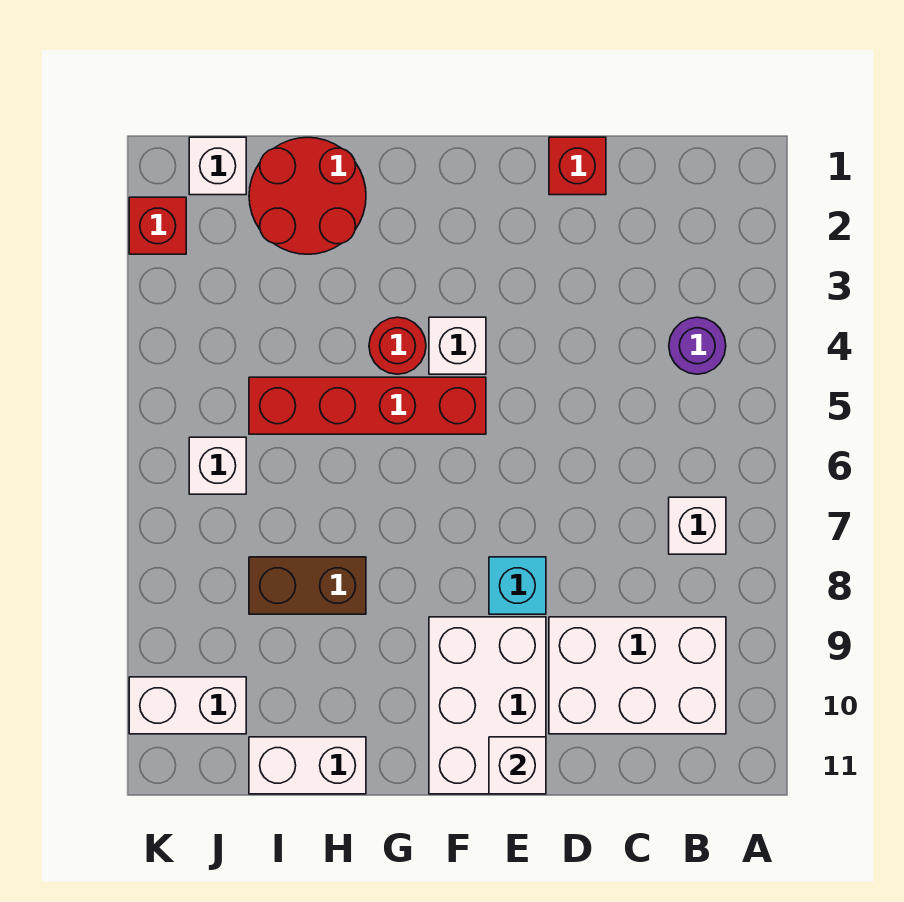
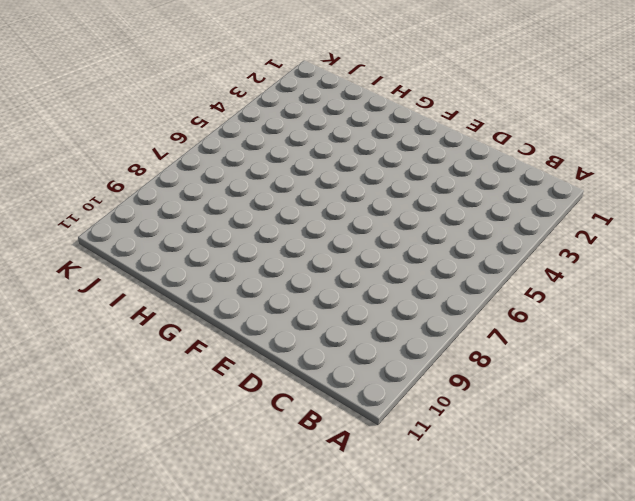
none -> purple 1x1 round brick [669,317,726,374]
none -> white 1x1 brick [669,497,726,554]
none -> white 2x3 brick [549,617,726,734]

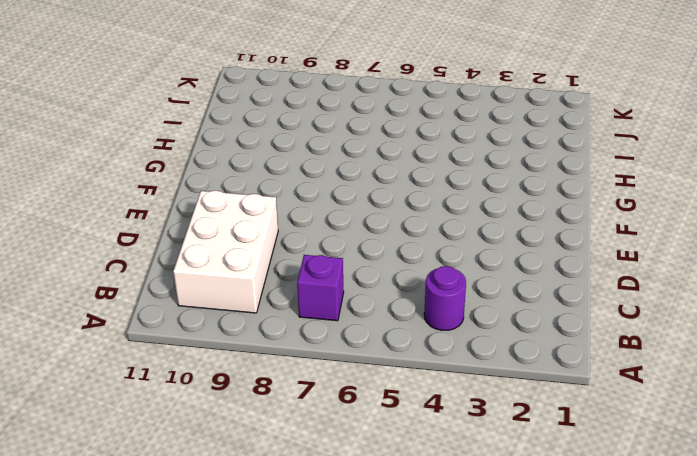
purple 1x1 brick [297,255,344,321] -> white 1x1 brick [669,497,726,554]
none -> red 1x1 brick [549,137,606,195]
none -> cyan 1x1 brick [489,557,546,614]
none -> white 2x3 brick [429,617,546,794]

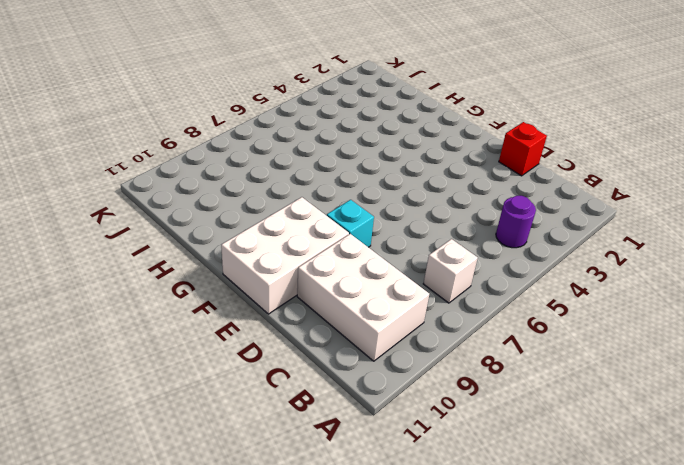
none -> white 1x1 brick [429,317,486,374]
none -> red 1x4 brick [249,377,486,434]
none -> red 1x1 round brick [369,317,426,374]

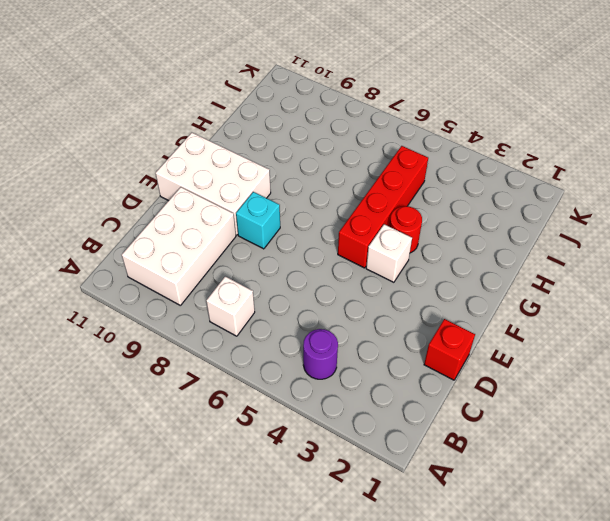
none -> red 2x2 round brick [249,137,366,254]
none -> brown 1x2 brick [249,557,366,614]
none -> white 1x2 brick [249,737,366,794]

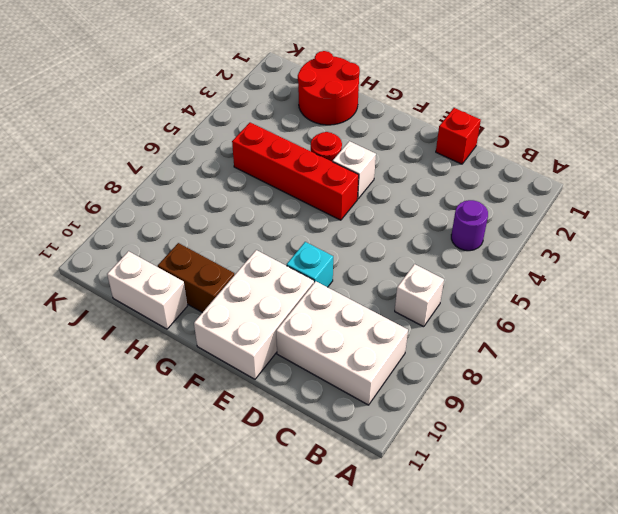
brown 1x2 brick [158,243,234,313] -> brown 1x2 brick moved to [249,557,366,614]
none -> white 1x1 brick [189,137,246,195]
none -> white 1x1 brick [189,437,246,494]
none -> white 1x2 brick [129,677,246,734]

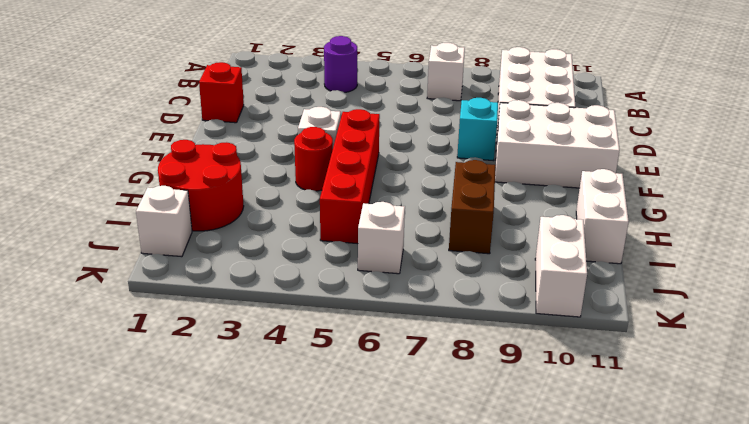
none -> red 1x1 brick [129,197,186,254]
none -> white 1x1 brick [489,737,546,794]

